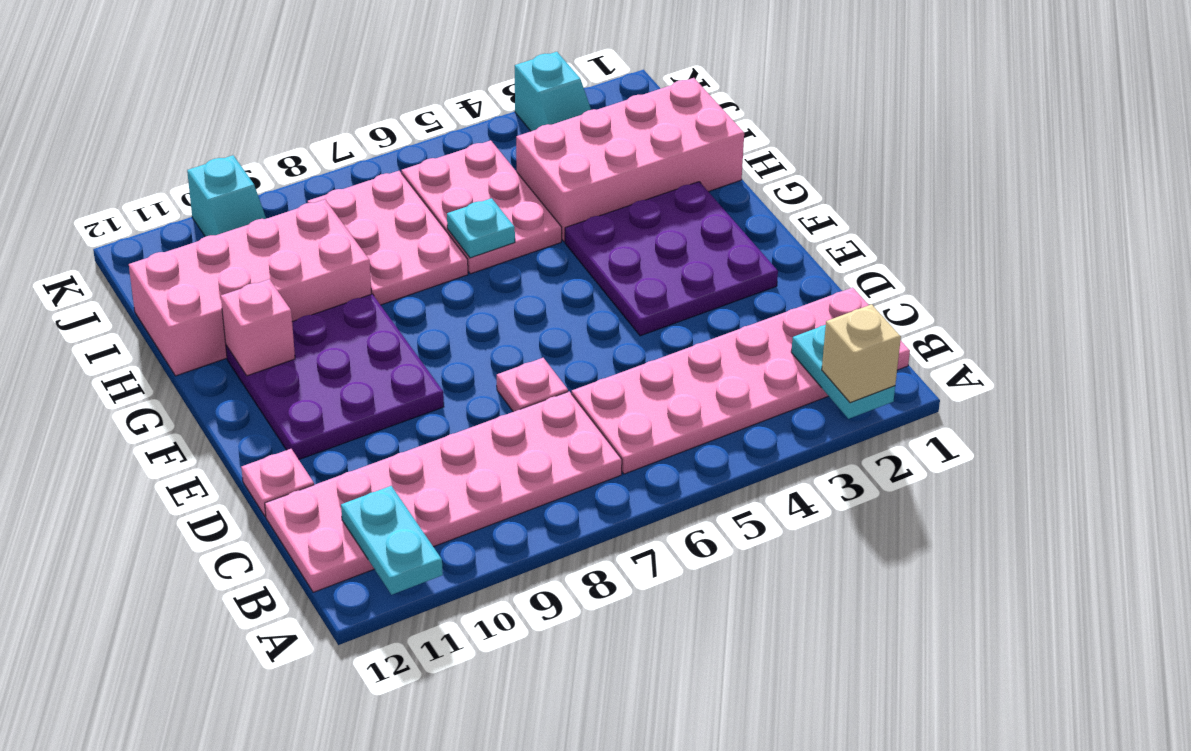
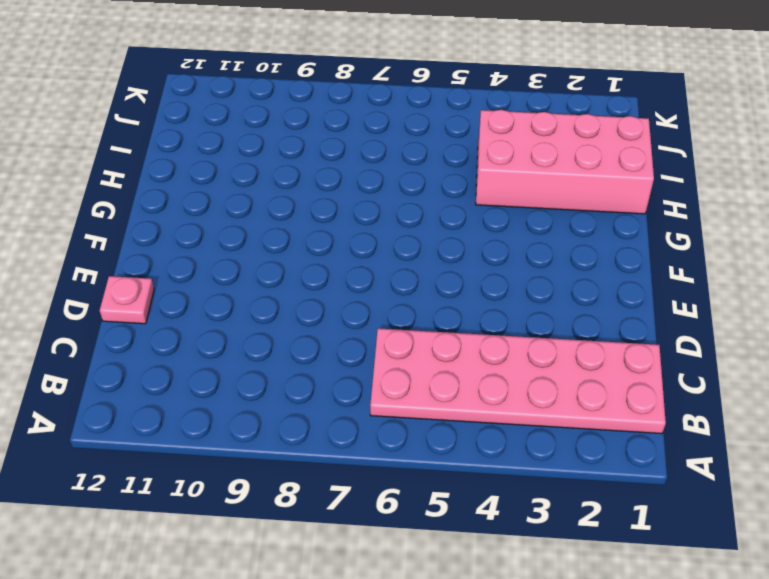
none -> pink 2x6 plate [265,392,622,592]
none -> pink 1x1 plate [497,358,568,412]
none -> purple 3x3 plate [565,182,778,336]

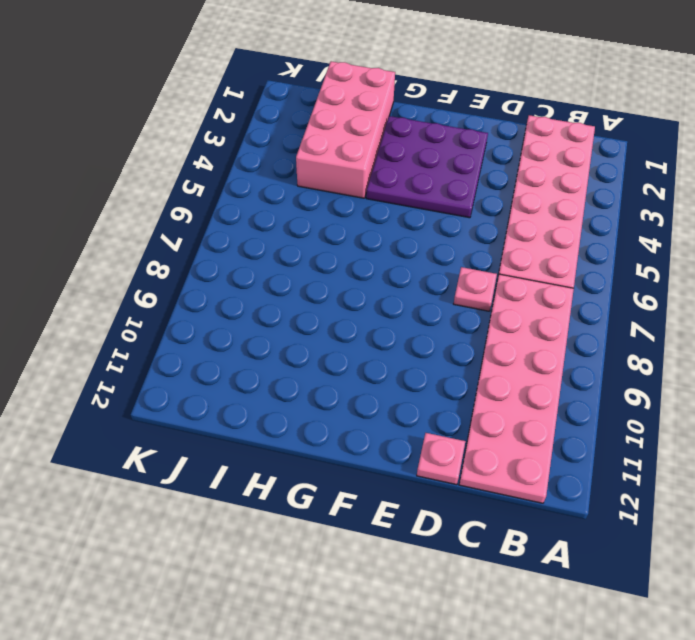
none -> purple 3x3 plate [226,294,444,459]
none -> pink 2x3 plate [402,140,562,274]
none -> pink 2x3 plate [308,171,468,305]

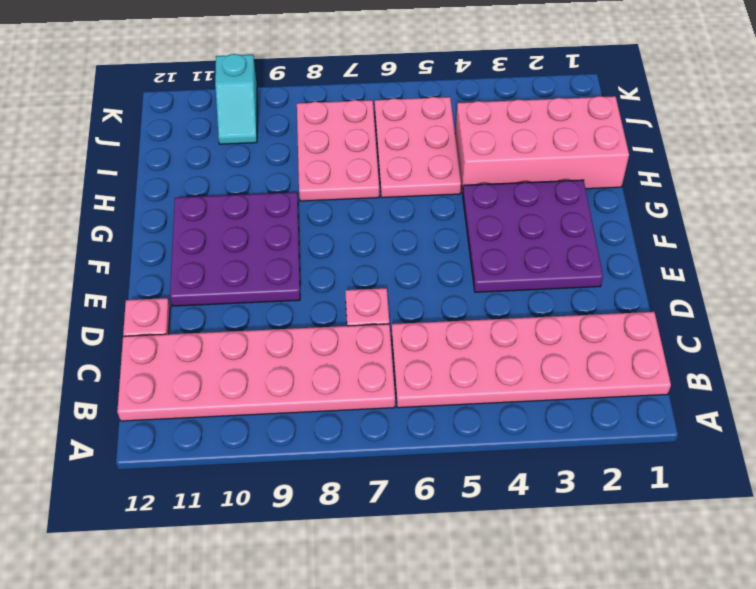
none -> pink 2x4 brick [129,199,371,376]
none -> cyan 1x2 slope [515,52,591,131]
none -> cyan 1x2 plate [791,325,895,419]

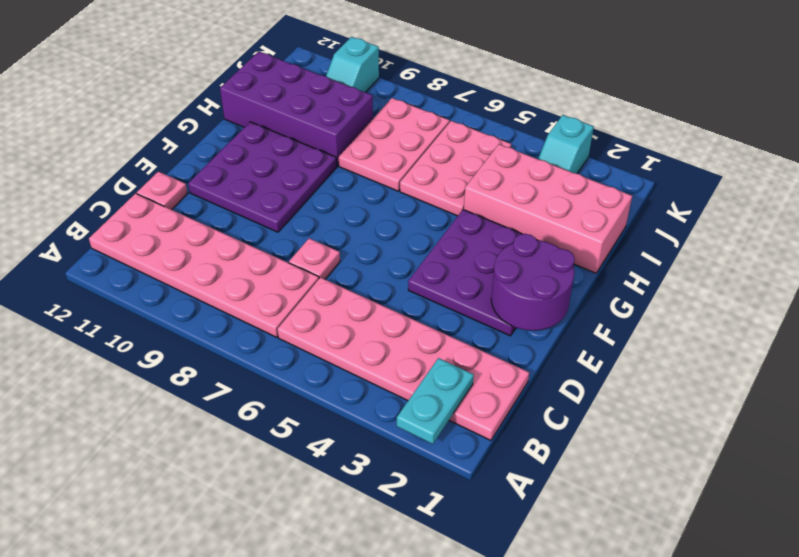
purple 2x2 round brick [491,234,575,331] -> none
purple 2x4 brick [220,52,373,166] -> pink 2x4 brick [129,199,371,376]
none -> cyan 1x2 plate [341,486,443,595]
none -> pink 1x1 brick [221,279,295,376]
none -> cyan 1x1 plate [447,198,515,258]

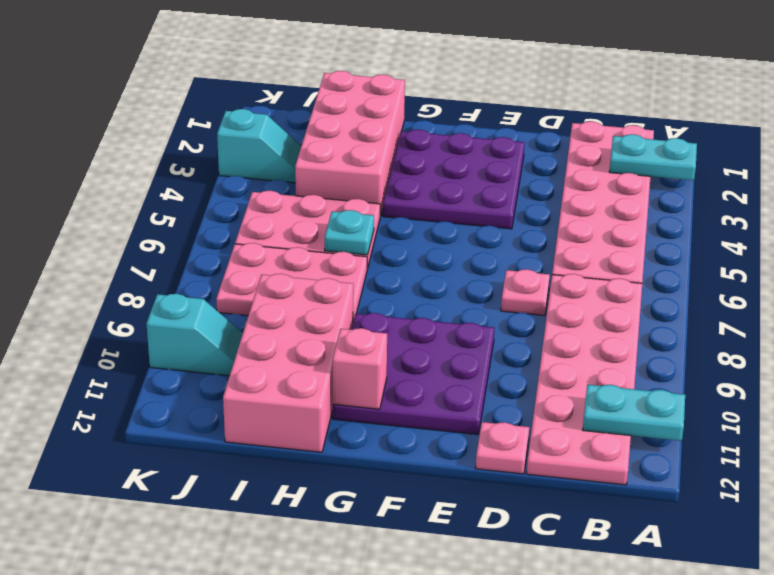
none -> tan 1x1 brick [822,304,901,403]

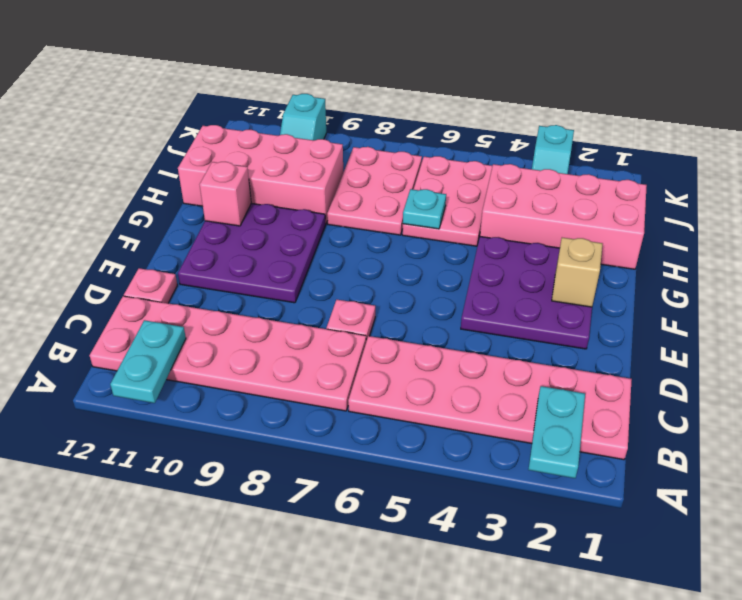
tan 1x1 brick [552,238,602,307] -> tan 1x1 brick moved to [822,304,901,403]

